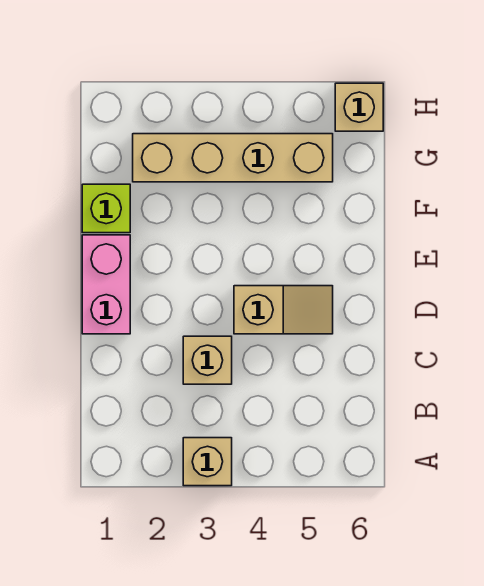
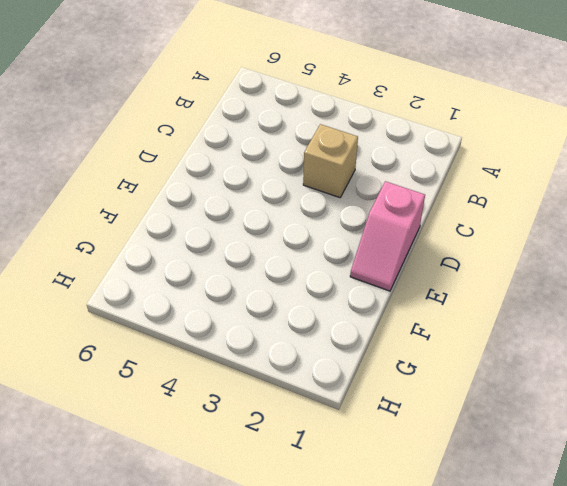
pink 1x2 slope [350,181,425,291] -> pink 1x2 brick [82,235,130,334]
none -> tan 1x1 brick [183,438,232,486]
none -> tan 1x2 slope [234,286,333,334]

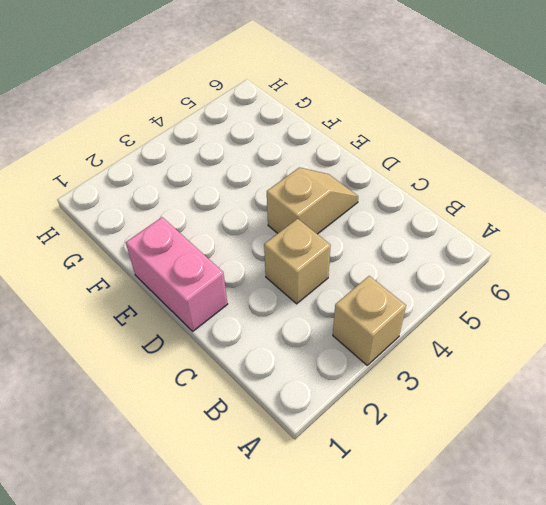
none -> lime 1x1 brick [82,184,130,233]
none -> tan 1x4 brick [133,134,333,182]

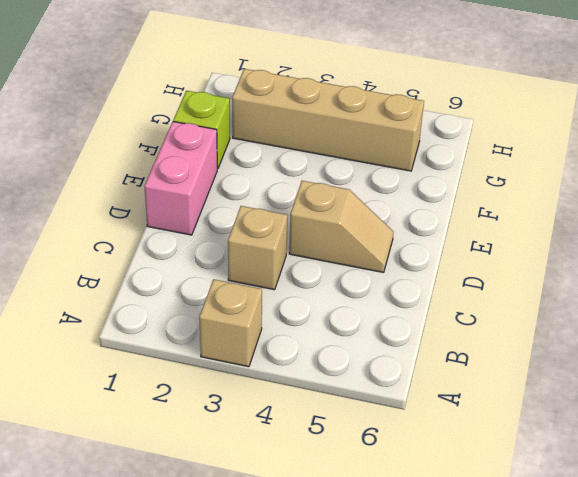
none -> tan 1x1 brick [335,83,383,131]

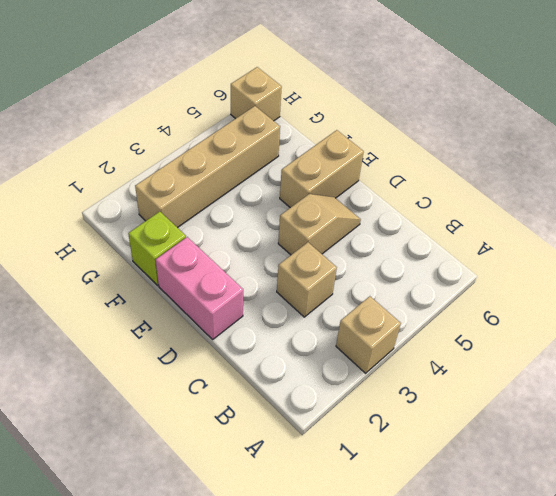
tan 1x2 brick [280,130,364,208] -> none

